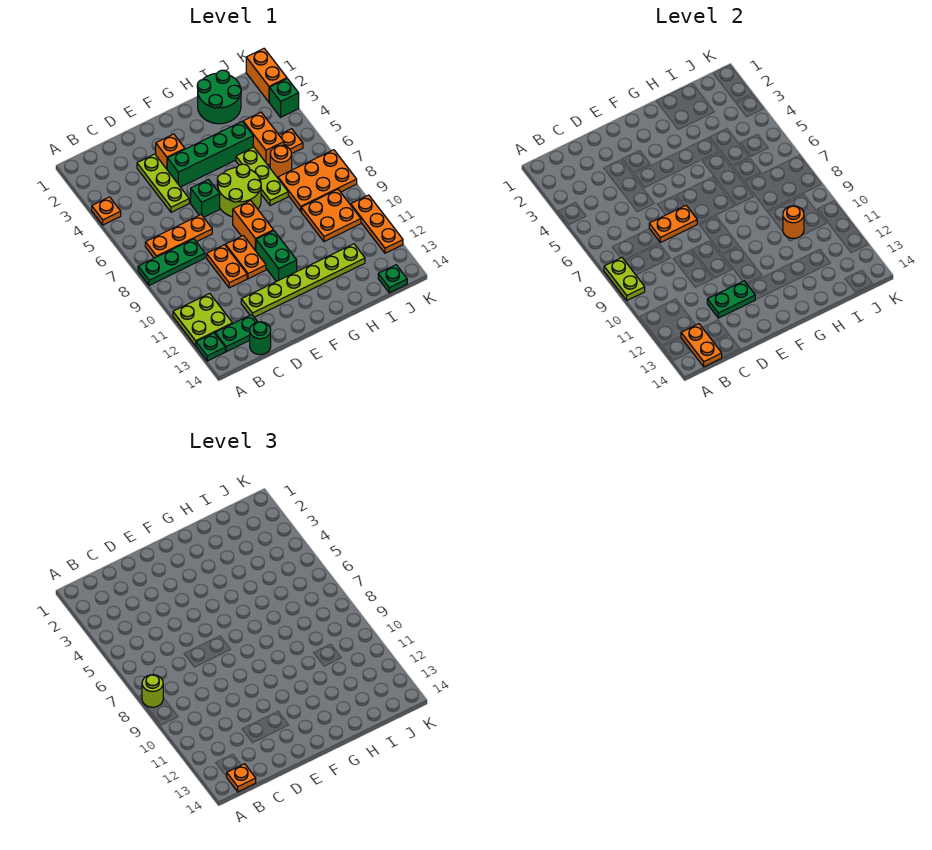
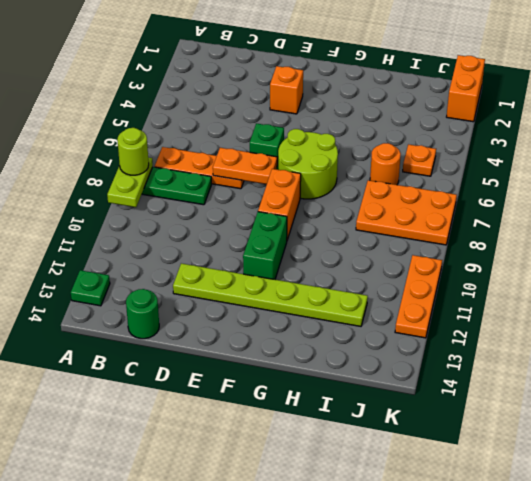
none -> orange 1x1 plate [92,197,121,225]
none -> lime 2x2 plate [173,294,233,346]
none -> green 1x2 plate [215,315,258,352]
none -> lime 1x3 plate [137,154,189,212]

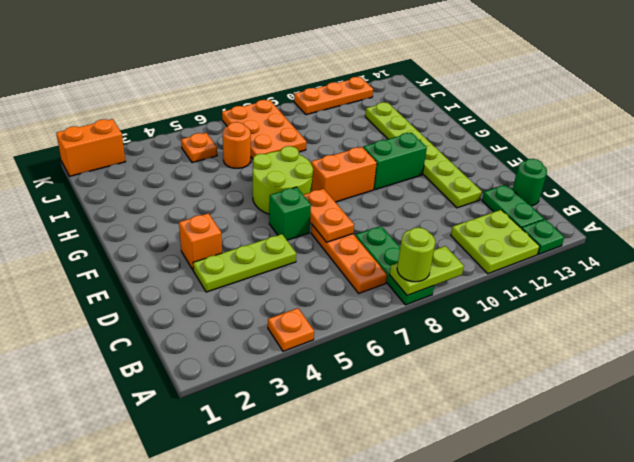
none -> orange 1x2 plate [207,245,247,288]
none -> green 1x4 brick [167,122,253,187]
none -> orange 1x2 plate [225,236,266,279]
none -> green 2x2 round brick [197,70,241,124]

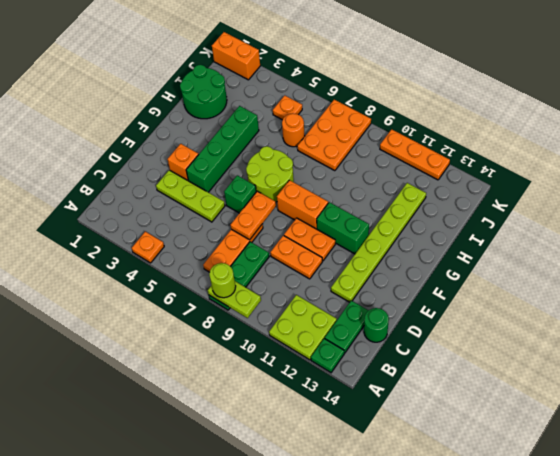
none -> lime 1x3 plate [236,147,288,206]
none -> orange 1x2 brick [243,112,284,165]
none -> orange 2x2 plate [301,189,361,242]
none -> green 1x1 plate [378,265,407,293]

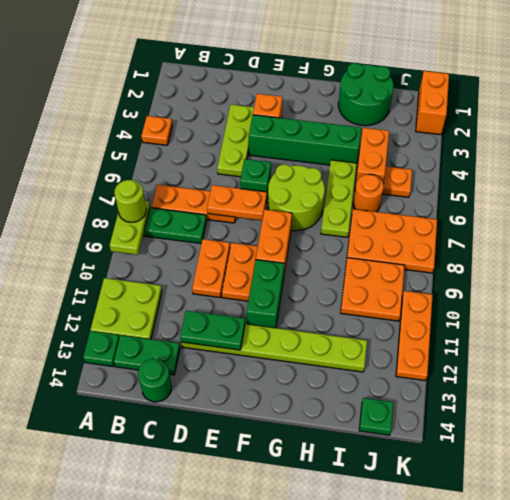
none -> green 1x1 brick [269,79,299,117]
none -> orange 1x2 plate [681,324,722,367]
none -> orange 1x1 round brick [783,206,804,239]
none -> orange 1x1 plate [227,764,256,792]

